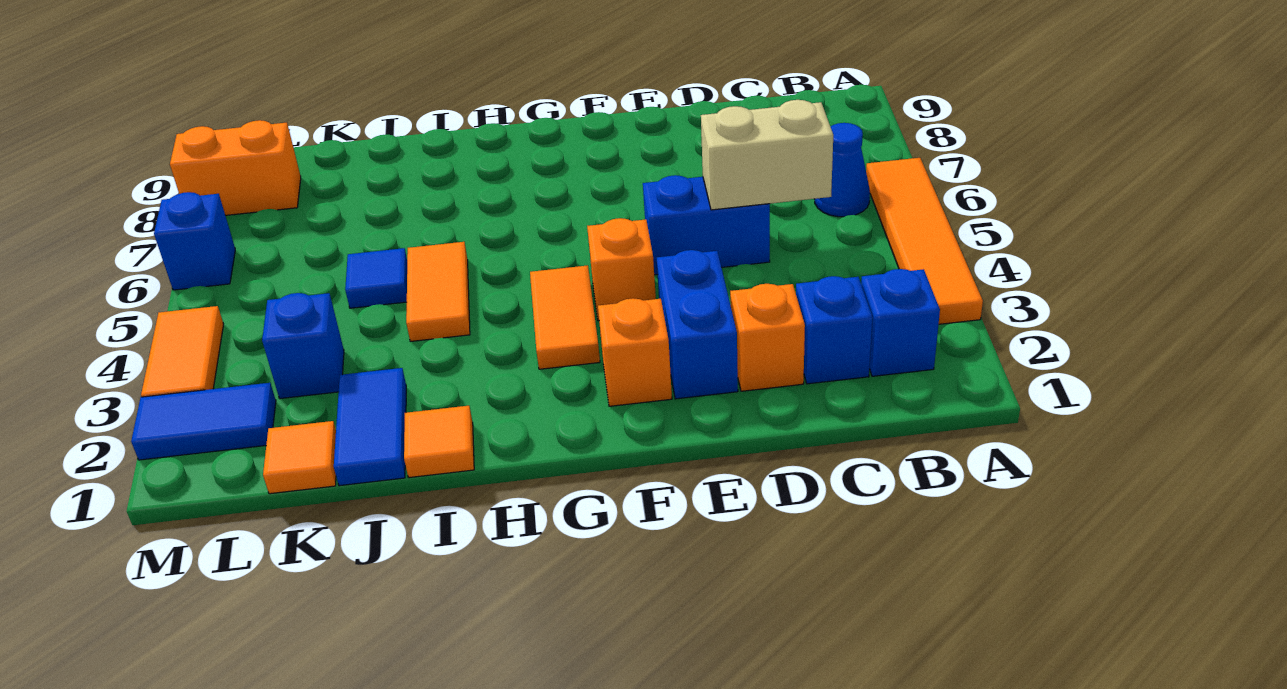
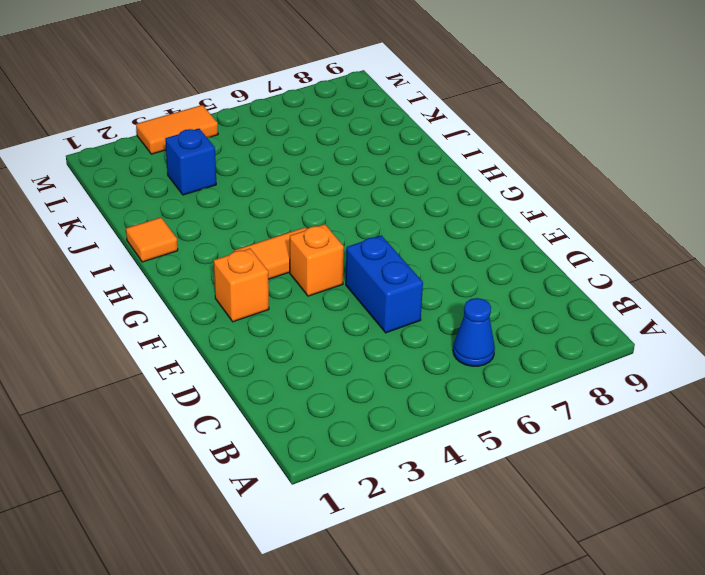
none -> orange 1x4 tile [866,158,983,324]
none -> blue 1x1 brick [861,269,940,376]
none -> blue 1x1 brick [796,276,873,384]

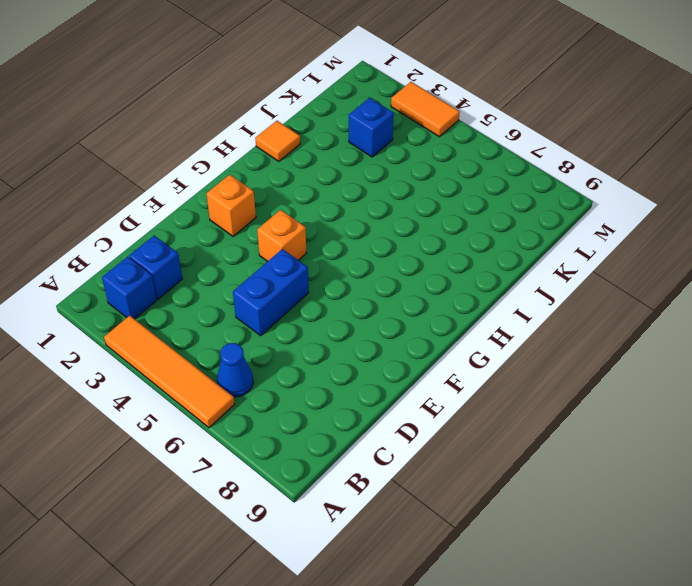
none -> orange 1x1 brick [730,284,805,391]
none -> blue 1x2 brick [657,250,738,399]
none -> orange 1x2 tile [530,265,600,369]

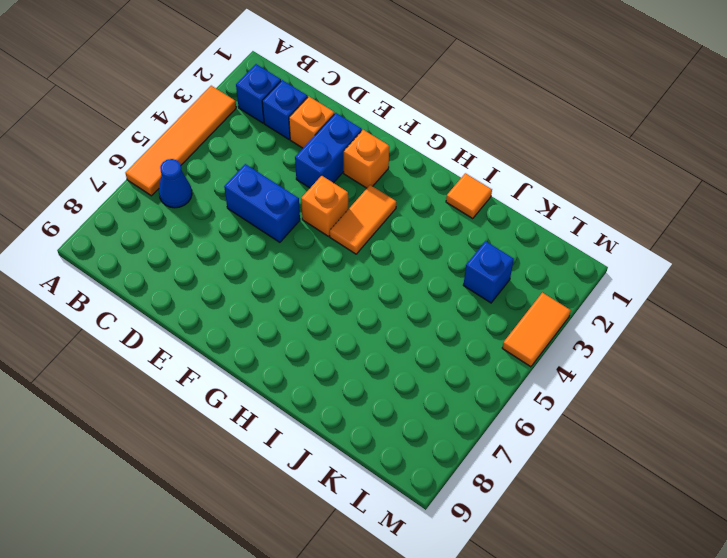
none -> orange 1x2 tile [406,242,470,341]
none -> blue 1x2 tile [334,368,406,486]
none -> blue 1x1 tile [345,248,407,308]

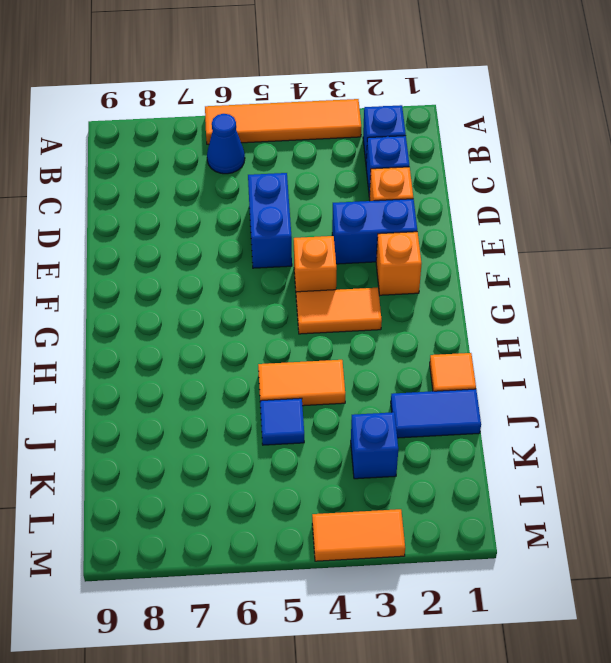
none -> orange 1x1 tile [263,421,336,494]
none -> blue 1x2 tile [131,383,276,460]
none -> orange 1x2 brick [170,120,301,215]

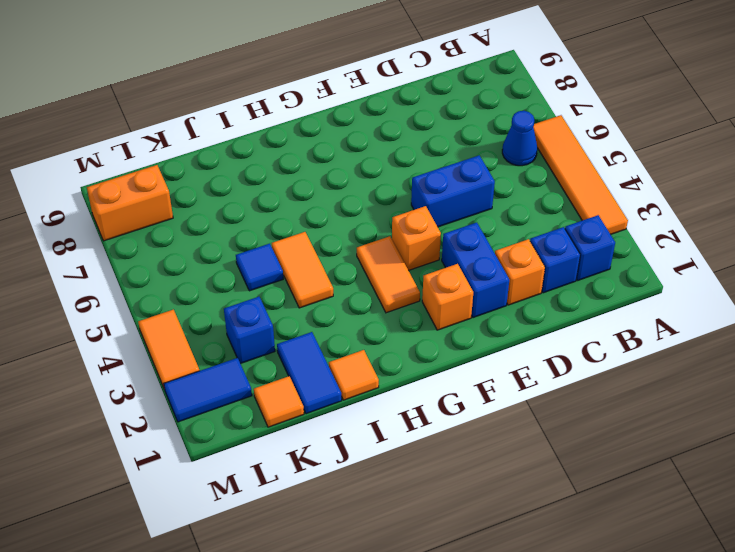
none -> blue 1x1 brick [154,192,235,290]
none -> tan 1x2 brick [701,100,833,210]

